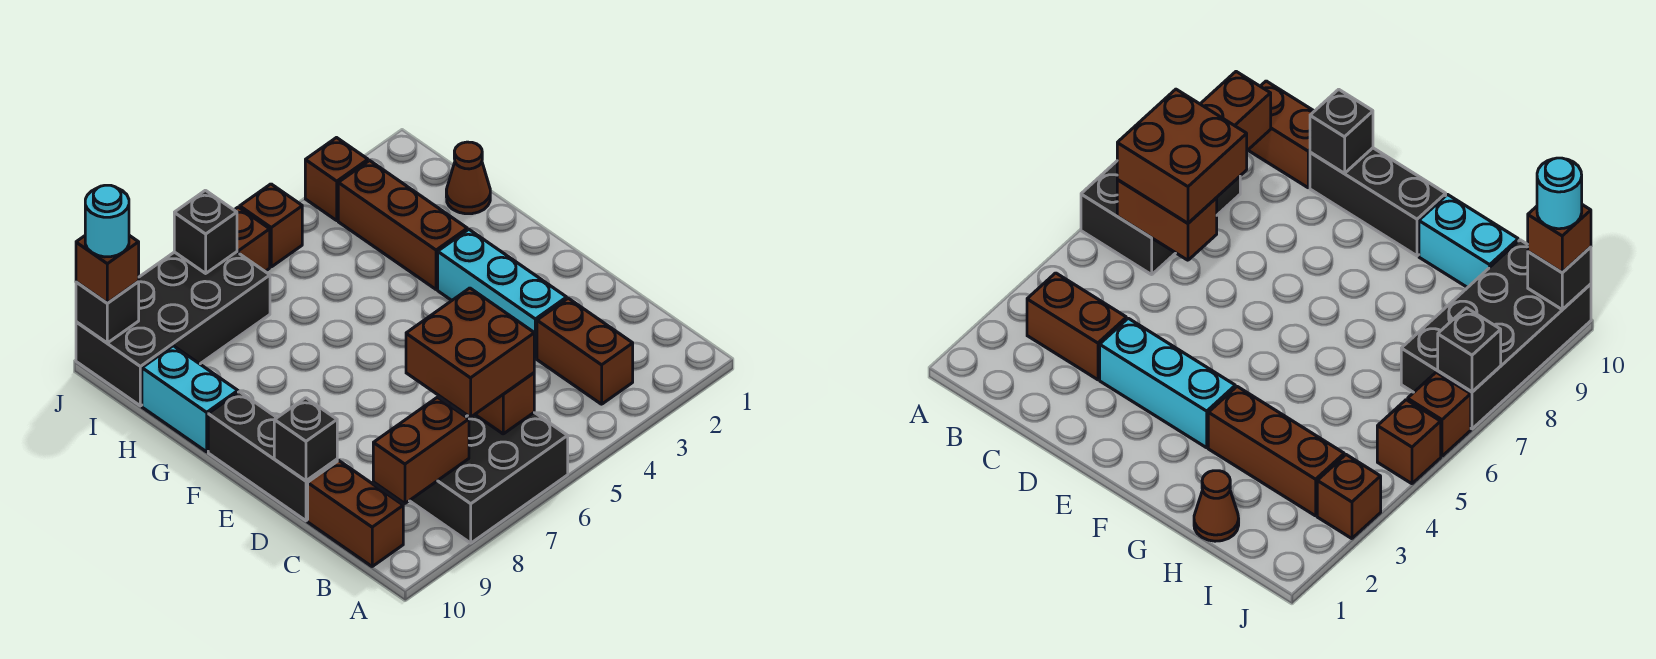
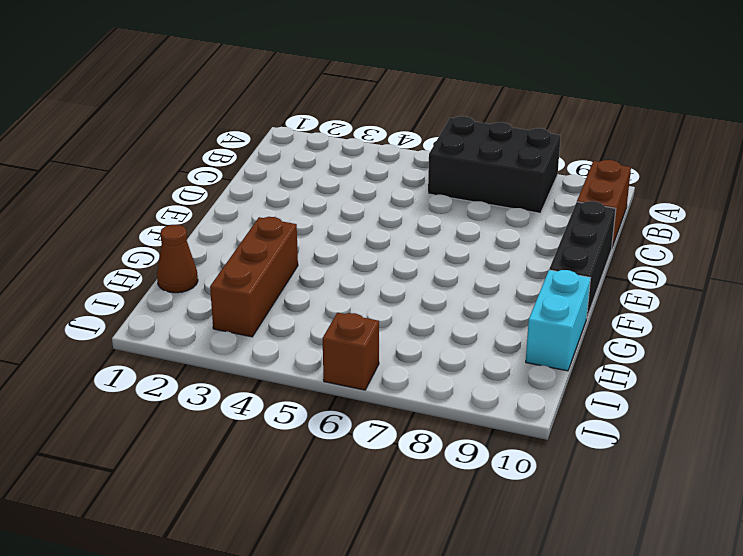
none -> brown 1x2 brick [537,298,633,404]
none -> cyan 1x3 brick [438,230,567,358]
none -> black 2x4 brick [76,252,270,406]

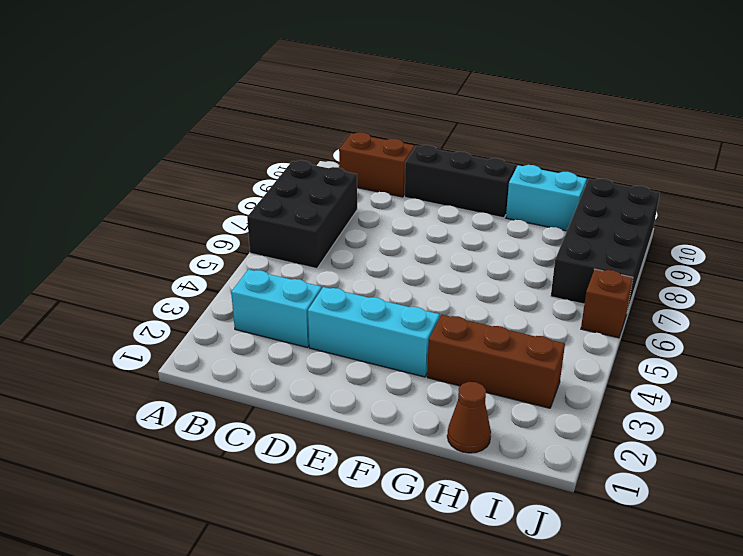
cyan 1x2 brick [231,269,321,348] -> brown 1x2 brick [537,298,633,404]
none -> brown 1x1 brick [305,138,368,220]
none -> brown 1x1 brick [240,184,302,267]
none -> brown 1x2 brick [475,373,534,434]

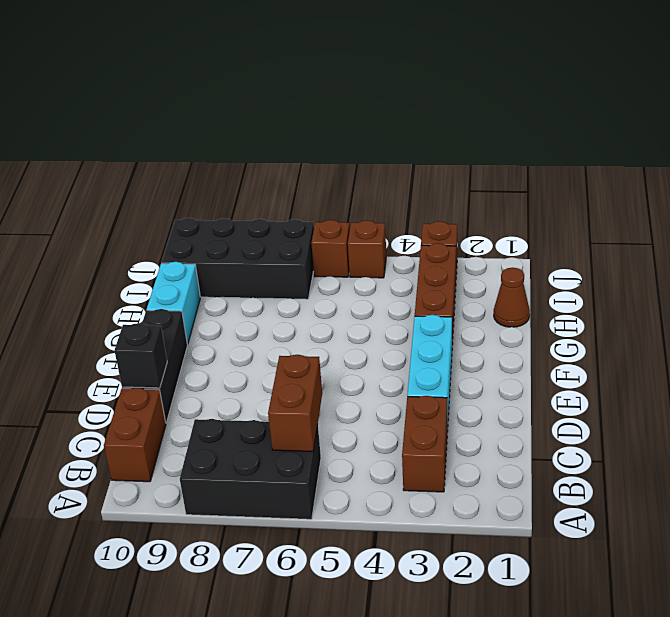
none -> brown 1x2 brick [373,397,469,503]
none -> black 1x1 brick [174,190,237,273]
none -> black 1x1 brick [76,282,139,343]

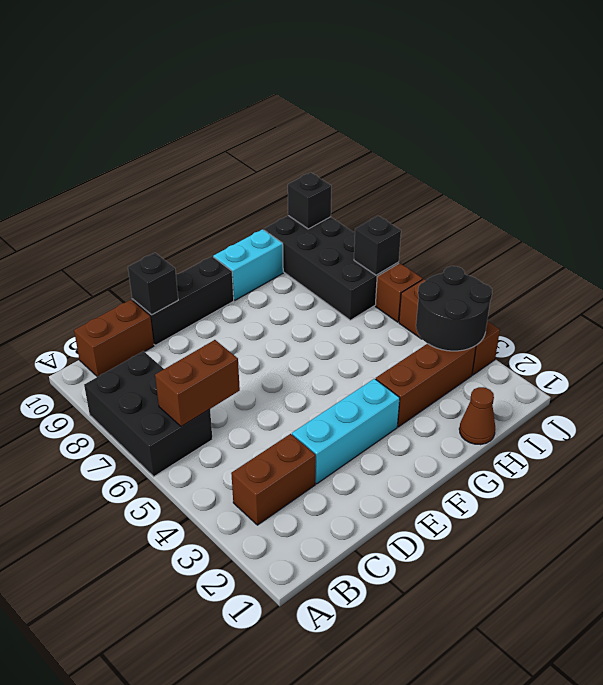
black 2x2 round brick [416,266,492,351] -> none
none -> brown 1x2 brick [373,397,469,503]
none -> brown 2x2 brick [406,288,534,417]
none -> brown 1x1 brick [76,235,139,303]

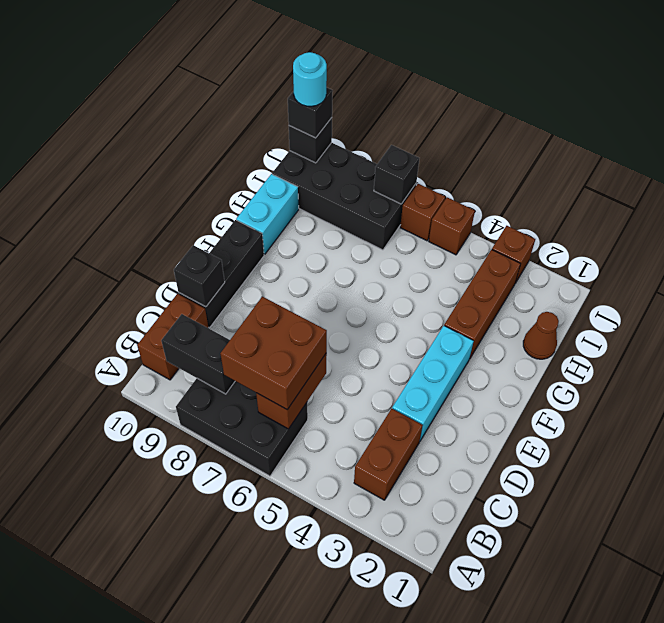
black 1x2 brick [161,314,235,394] -> brown 1x2 brick [373,397,469,503]
black 1x1 brick [288,87,333,138] -> brown 1x1 brick [76,235,139,303]

